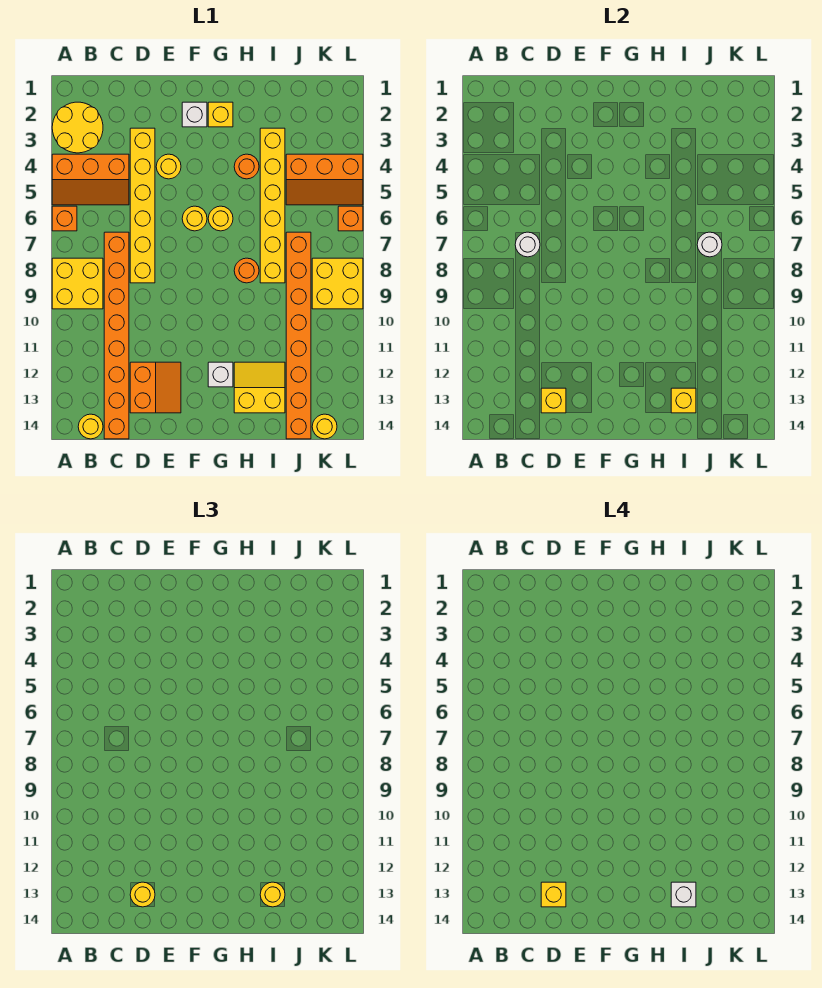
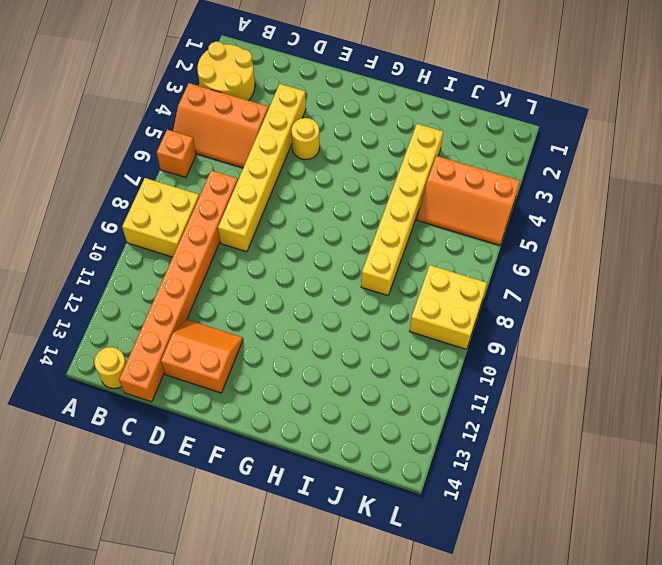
orange 2x2 slope [161,320,243,393] -> orange 2x2 slope turned to [130,362,181,413]
none -> white 1x1 brick [182,102,207,127]
none -> yellow 1x1 round brick [182,206,207,231]
none -> yellow 1x1 brick [208,102,233,127]
none -> yellow 1x1 round brick [208,206,233,231]

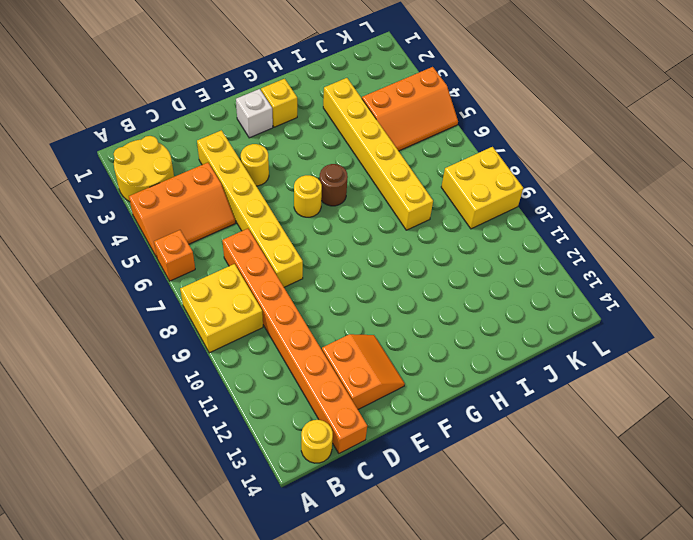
brown 1x1 round brick [320,164,348,206] -> yellow 1x1 round brick [208,206,233,231]
none -> white 1x1 brick [208,362,233,387]
none -> orange 1x1 round brick [234,154,259,179]
none -> orange 1x1 round brick [234,258,259,283]
none -> yellow 2x2 slope [234,362,285,413]

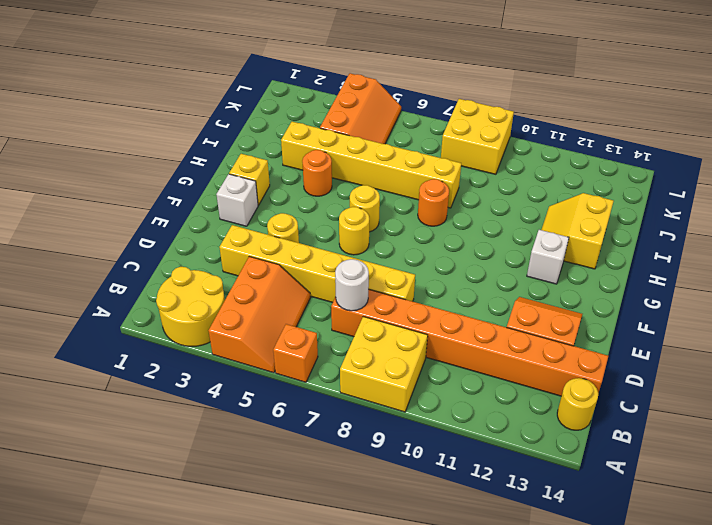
none -> orange 1x8 brick [286,232,311,439]
none -> yellow 1x1 round brick [312,414,337,439]
none -> orange 1x1 brick [338,206,363,231]
none -> yellow 1x1 brick [541,388,566,413]

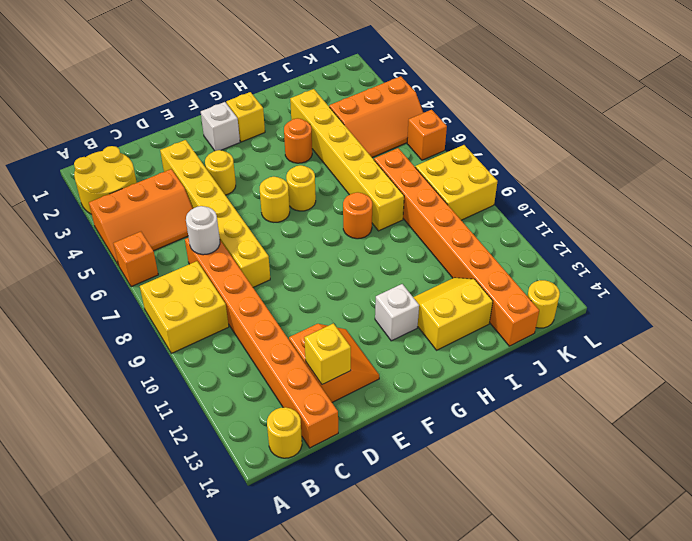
none -> yellow 1x1 brick [671,388,696,413]
none -> white 1x1 round brick [697,232,722,257]
none -> yellow 1x1 round brick [130,882,155,907]
none -> yellow 1x1 round brick [260,882,285,907]

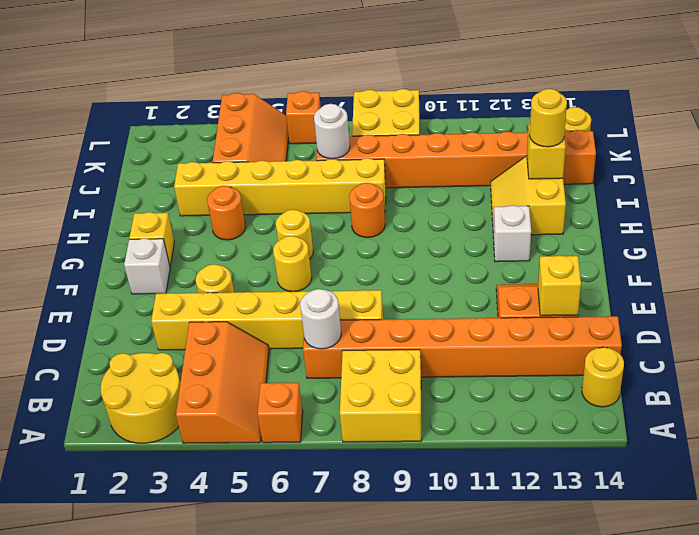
none -> yellow 1x1 round brick [130,882,155,907]
none -> yellow 1x1 brick [541,882,566,907]
none -> white 1x1 brick [671,882,696,907]

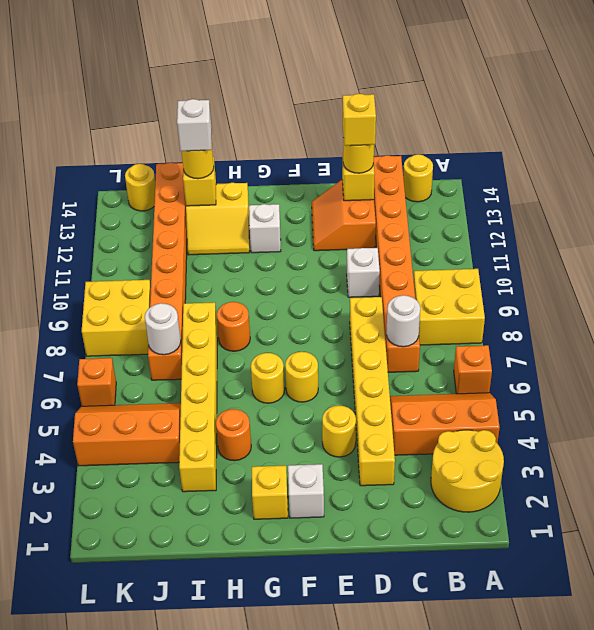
white 1x1 brick [347,248,380,297] -> none

